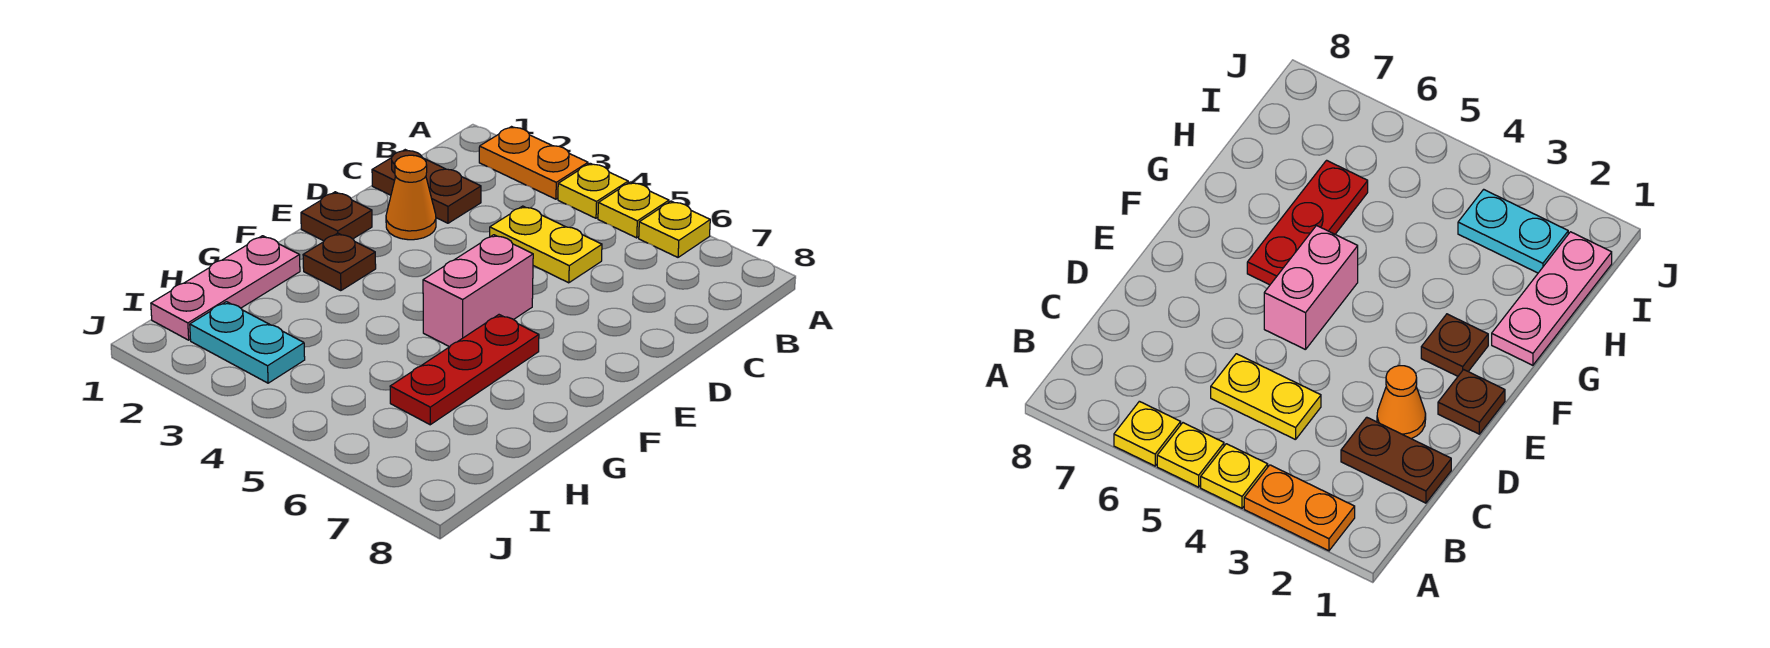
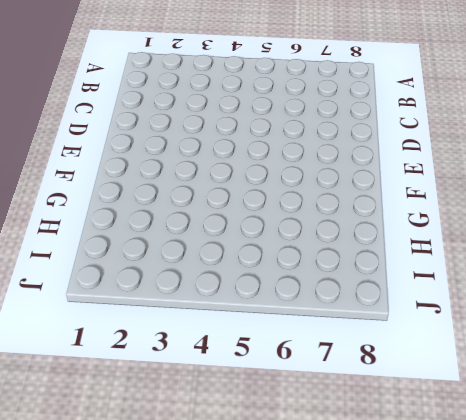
none -> orange 1x2 plate [479,127,588,199]
none -> yellow 1x1 plate [558,163,628,218]
none -> yellow 1x1 plate [598,182,669,238]

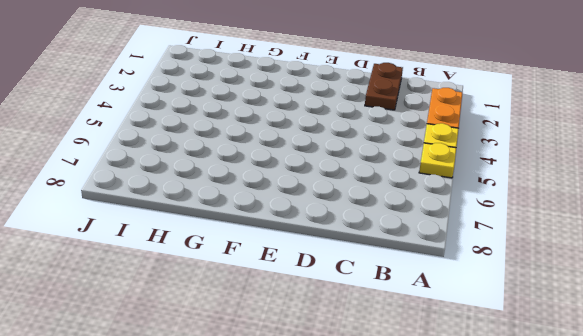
none -> yellow 1x1 plate [639,201,710,257]
none -> yellow 1x2 plate [490,206,602,283]
none -> orange 1x1 cone [386,155,436,240]

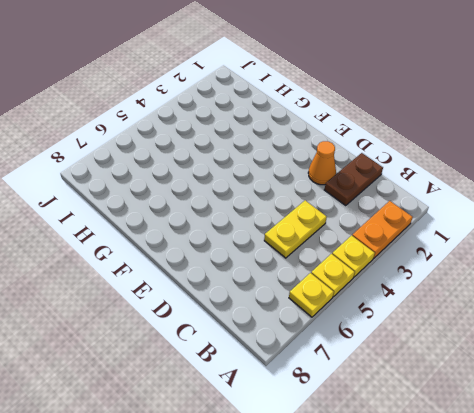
none -> brown 1x1 plate [301,192,372,241]
none -> pink 1x2 brick [423,235,533,347]
none -> brown 1x1 plate [303,233,376,291]

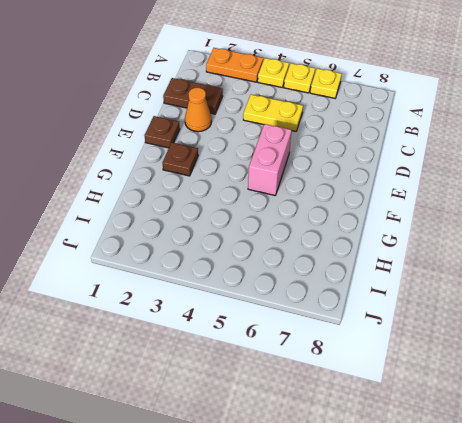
none -> red 1x3 plate [390,315,539,425]
none -> pink 1x3 plate [151,236,300,340]
none -> cyan 1x2 plate [190,302,305,383]

